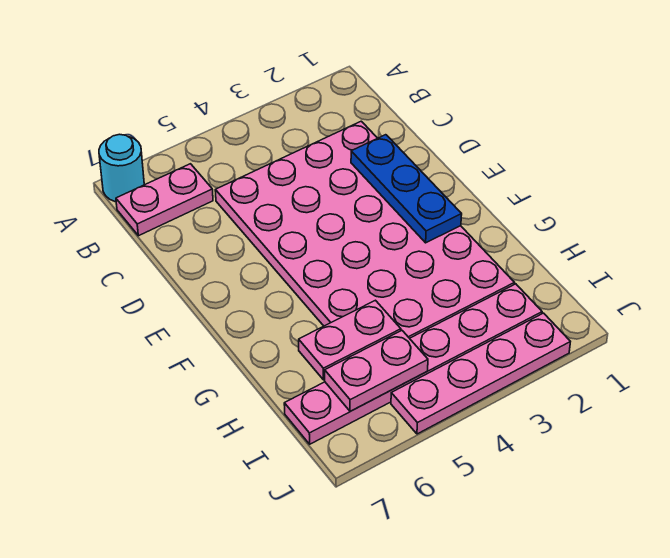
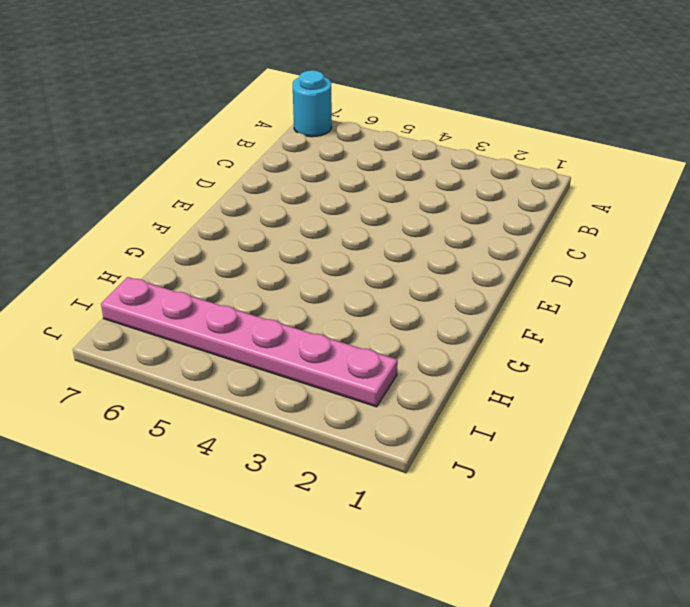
none -> pink 1x2 plate [116,164,213,236]
none -> pink 4x6 plate [215,121,514,338]

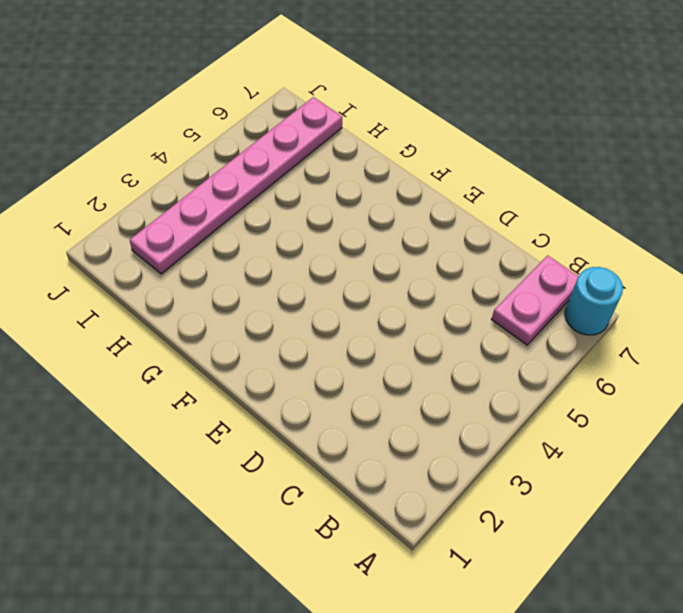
none -> pink 4x6 plate [215,121,514,338]
none -> pink 1x4 plate [391,313,570,434]

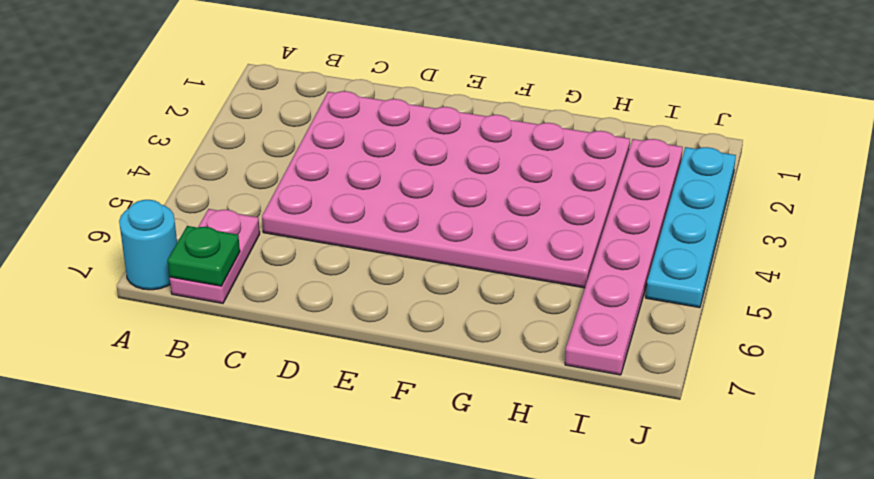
green 1x1 plate [168,226,240,286] -> none
cyan 1x4 plate [646,147,736,308] -> pink 1x4 plate [391,313,570,434]
none -> blue 1x3 plate [351,135,462,243]
none -> pink 1x2 plate [299,300,401,380]

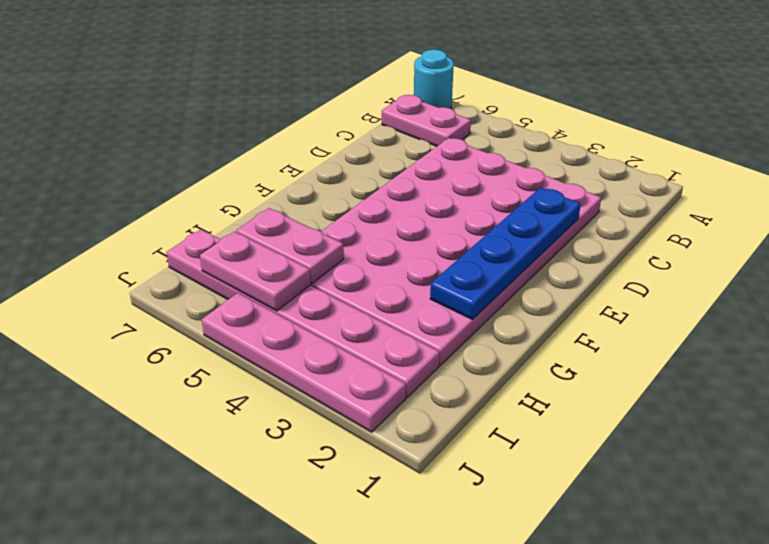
blue 1x4 plate [430,188,581,319] -> blue 1x3 plate [351,135,462,243]

